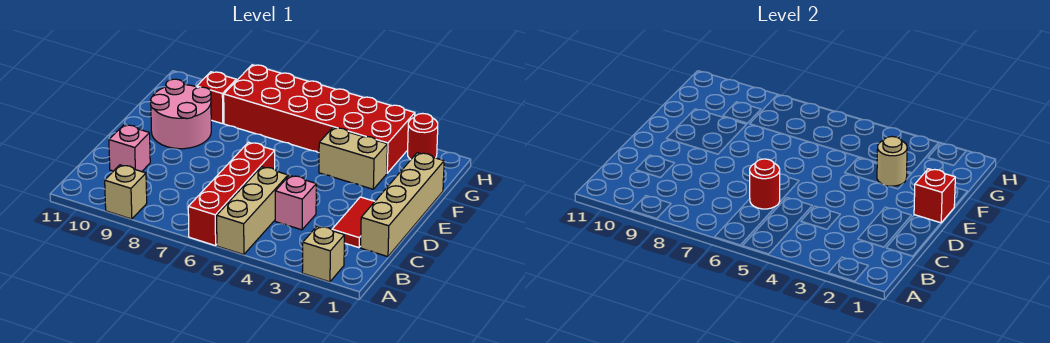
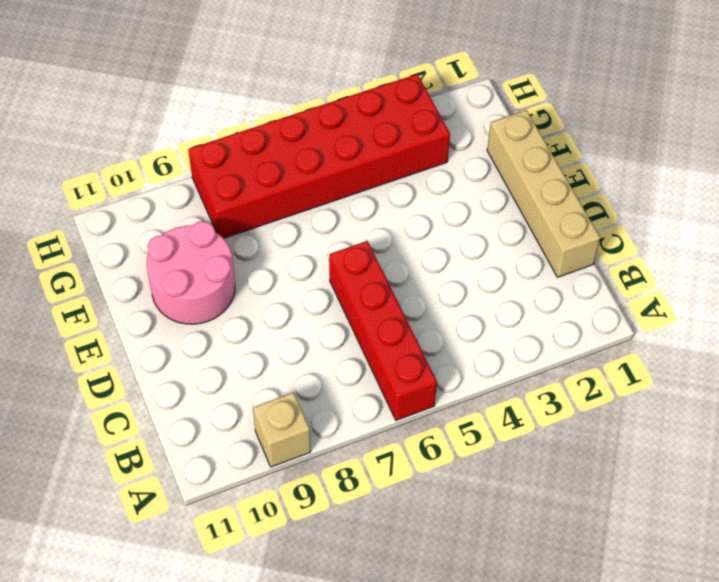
none -> tan 1x1 brick [302,226,345,282]
none -> tan 1x3 brick [217,167,288,255]
none -> red 1x2 tile [332,197,375,248]

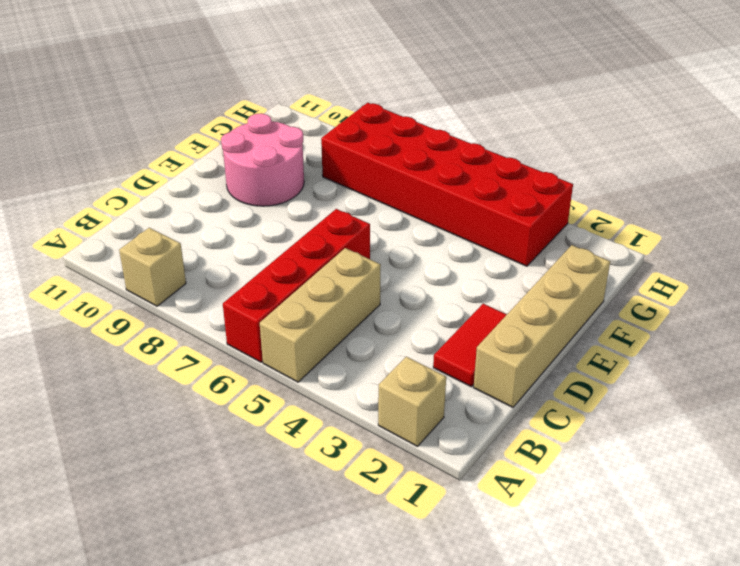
none -> pink 1x1 brick [275,175,316,230]
none -> pink 1x1 brick [109,125,150,172]
none -> tan 1x2 brick [319,128,387,189]

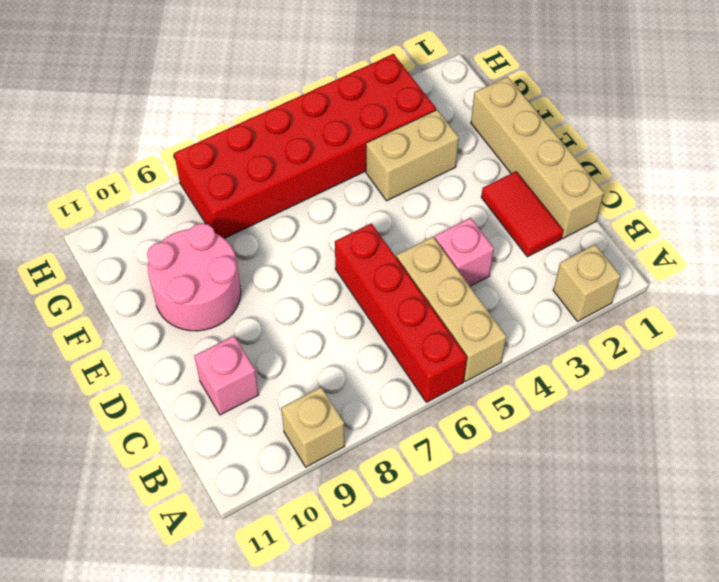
none -> red 1x1 brick [197,72,236,124]
none -> red 1x1 round brick [408,113,438,159]
none -> red 1x1 round brick [750,159,780,209]

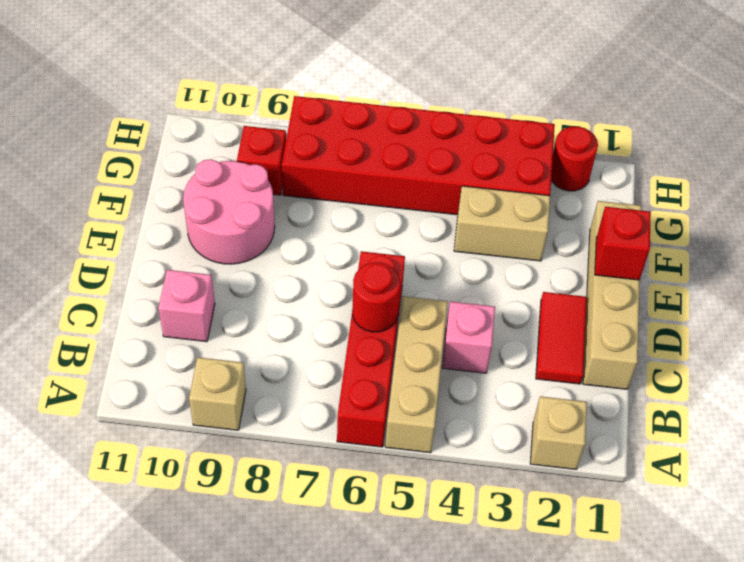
none -> tan 1x1 round brick [877,137,907,186]

